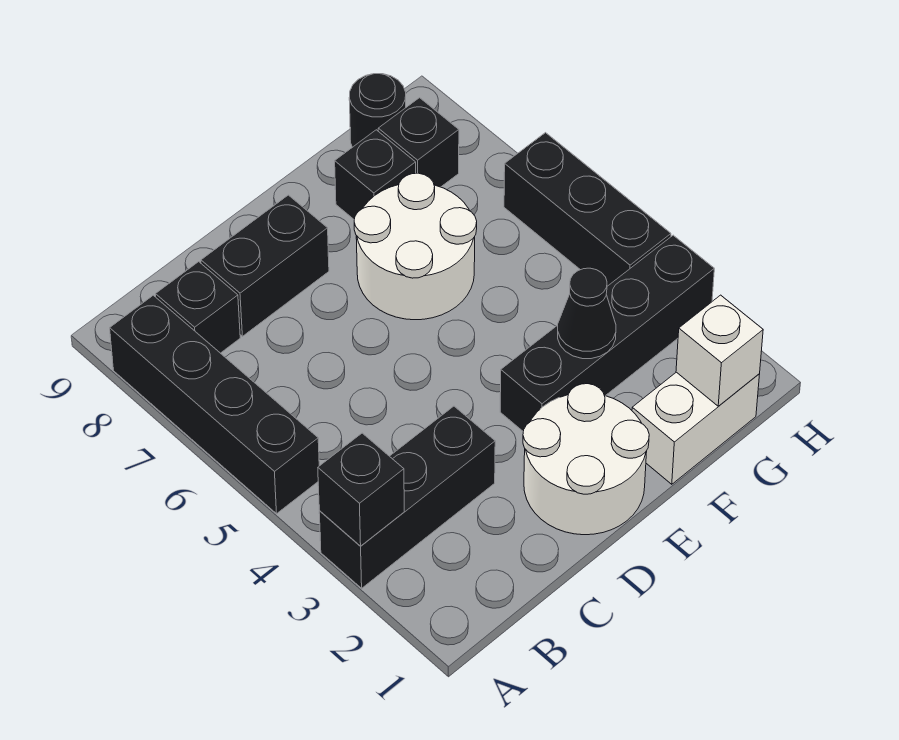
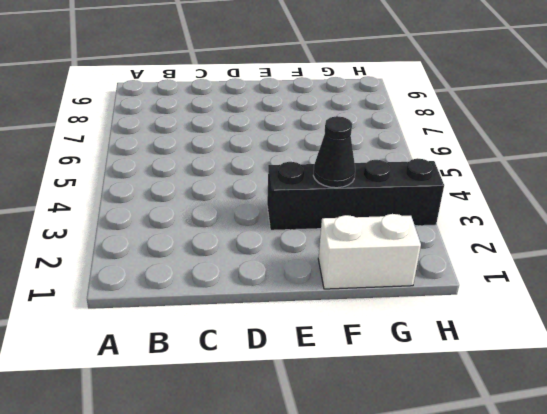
none -> black 1x3 brick [319,406,495,588]
none -> black 1x4 brick [110,295,319,514]
none -> black 1x1 brick [156,262,240,353]

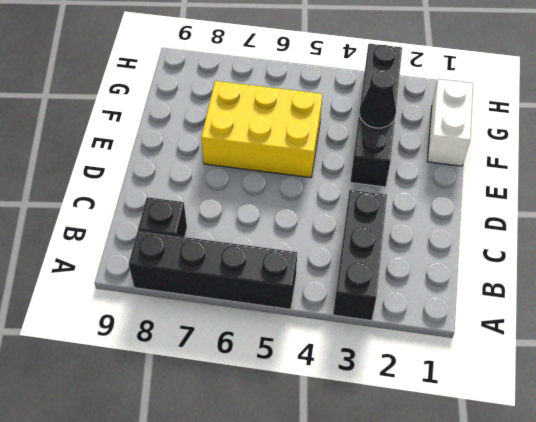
yellow 2x3 brick [201,81,322,178] -> white 2x2 round brick [354,173,477,320]
none -> black 1x2 brick [201,195,329,336]
none -> white 2x2 round brick [523,384,649,535]
none -> black 1x1 brick [335,130,416,219]

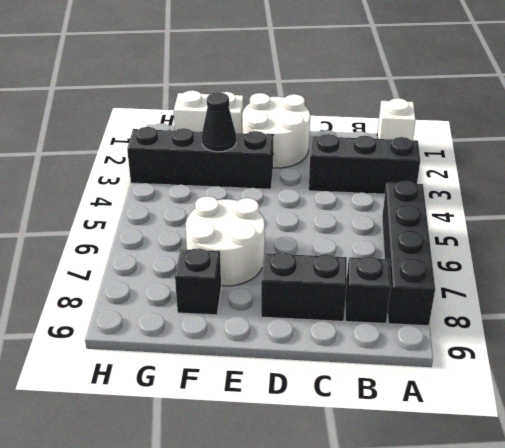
white 1x1 brick [377,98,416,140] -> white 1x1 brick moved to [676,295,763,406]
none -> black 1x1 brick [378,98,459,187]
none -> black 1x1 round brick [349,74,406,147]
none -> black 1x3 brick [504,133,671,286]

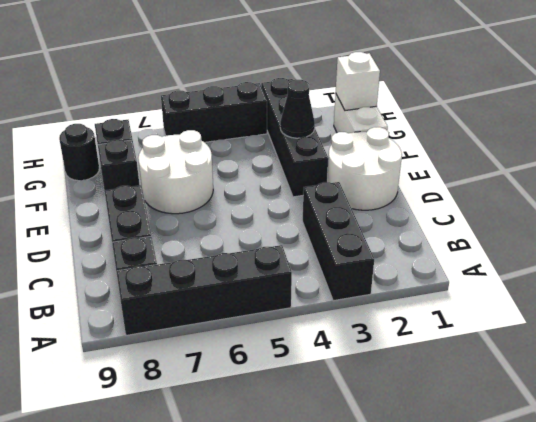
none -> black 1x1 brick [318,433,404,546]

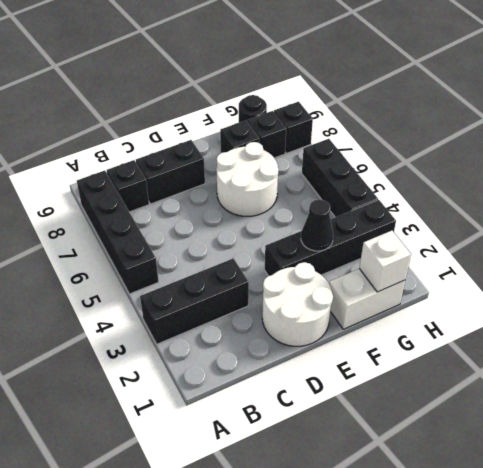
black 1x1 brick [274,102,313,153] -> black 1x1 brick moved to [318,433,404,546]

